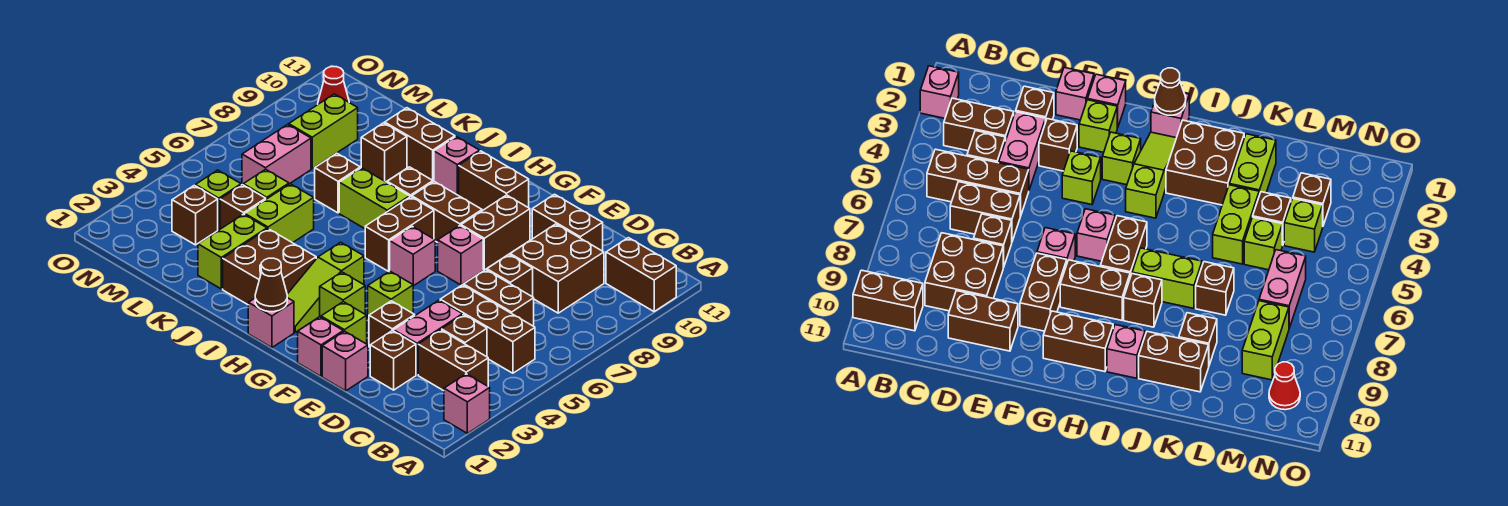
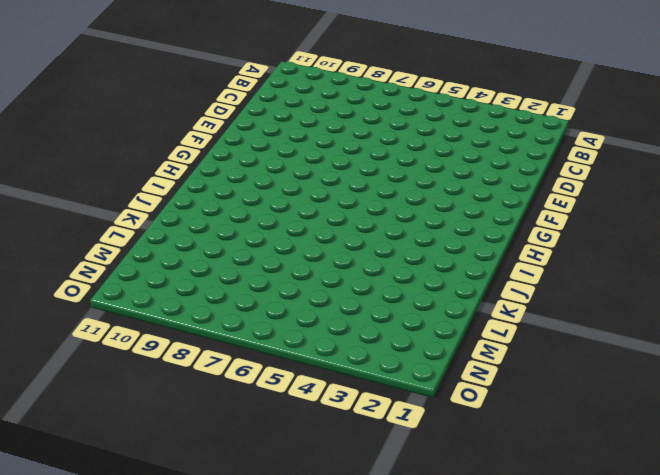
none -> pink 1x1 brick [444,374,490,433]
none -> brown 1x2 brick [606,238,676,311]
none -> brown 1x2 brick [418,330,488,391]
none -> brown 1x3 brick [440,285,535,373]

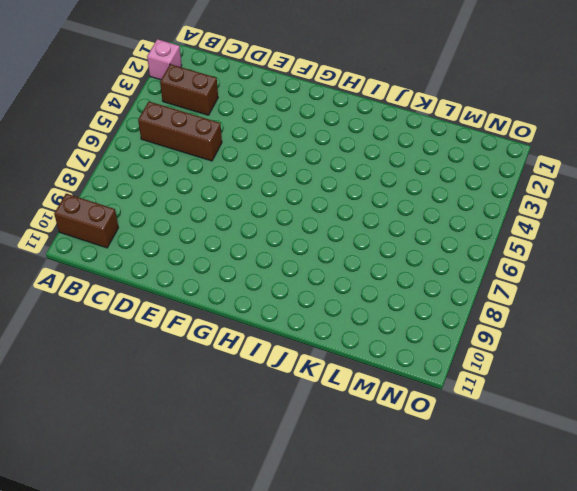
none -> brown 1x1 brick [442,315,487,357]
none -> brown 1x2 brick [464,270,534,326]
none -> brown 2x2 brick [510,224,604,313]
none -> brown 1x1 brick [370,330,416,390]

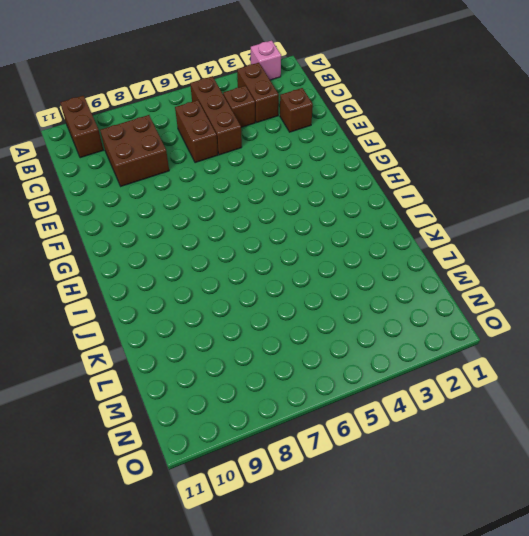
none -> pink 1x2 brick [394,300,463,375]
none -> brown 1x1 brick [487,255,533,297]
none -> brown 1x2 brick [532,194,603,251]
none -> pink 1x1 brick [322,331,368,391]

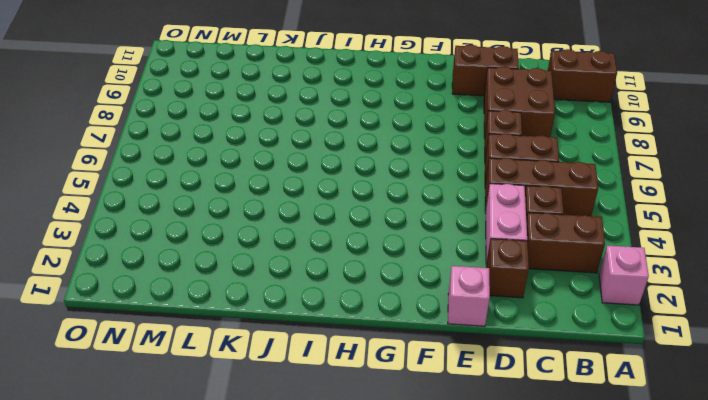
none -> brown 1x1 brick [369,301,415,347]
none -> pink 1x1 brick [298,317,343,376]
none -> lime 1x1 brick [321,302,367,344]
none -> lime 1x1 brick [368,271,413,318]

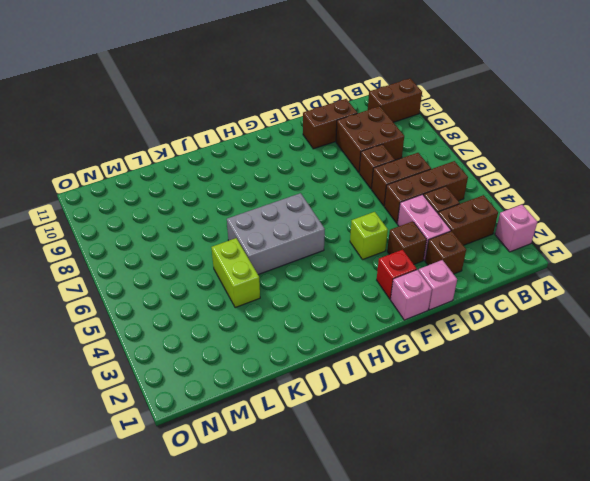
red 1x1 brick [377,250,417,299] -> lime 1x1 brick [321,302,367,344]
grey 2x3 brick [227,193,325,275] -> brown 1x2 brick [365,197,434,271]
none -> pink 1x1 brick [438,226,483,285]
none -> brown 1x2 brick [461,195,530,270]
none -> lime 1x1 brick [320,272,365,317]
none -> pink 1x1 brick [390,227,435,286]

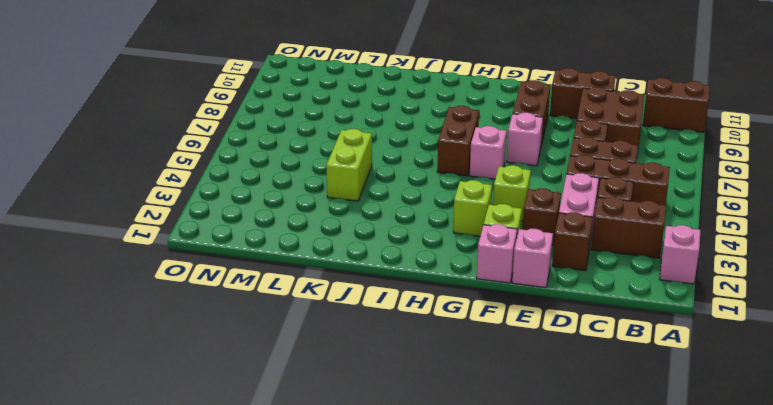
none -> brown 1x2 brick [412,182,482,243]
none -> brown 1x2 brick [459,151,529,211]
none -> pink 1x1 brick [248,298,294,348]
none -> lime 1x3 slope [287,242,364,332]

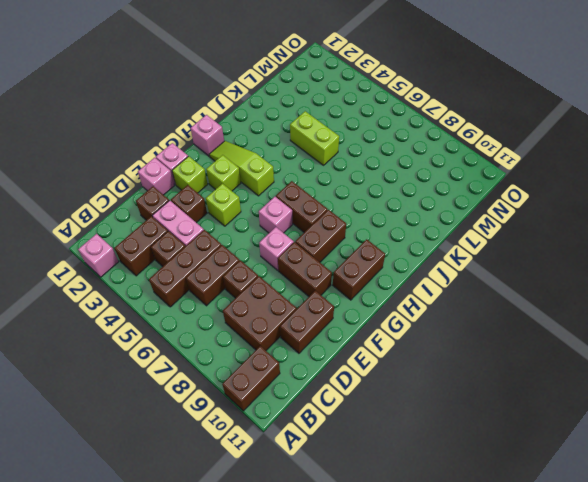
none -> brown 2x2 brick [223,229,316,305]
none -> lime 1x2 brick [339,168,410,229]
none -> brown 1x1 brick [387,167,433,197]
none -> pink 1x1 brick [434,137,480,196]

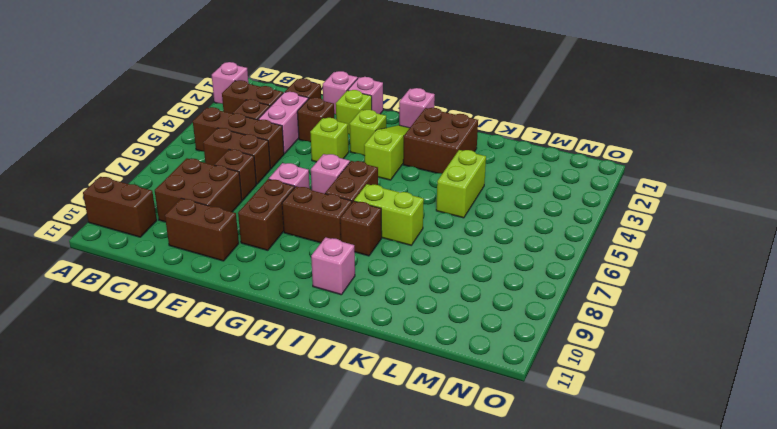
none -> brown 1x2 brick [459,151,529,211]
none -> brown 1x2 brick [385,108,455,181]
none -> lime 1x2 brick [198,214,267,289]
none -> brown 1x1 brick [315,153,360,213]

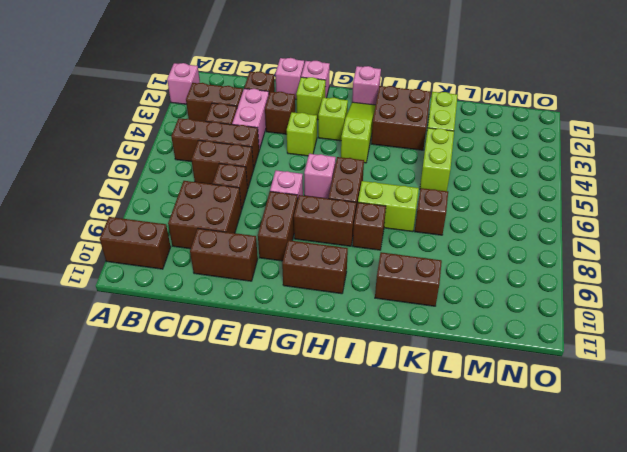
none -> pink 1x1 brick [434,137,480,196]
none -> brown 1x1 brick [361,123,407,182]
none -> brown 1x1 brick [220,185,266,229]
none -> lime 1x1 brick [243,169,289,199]

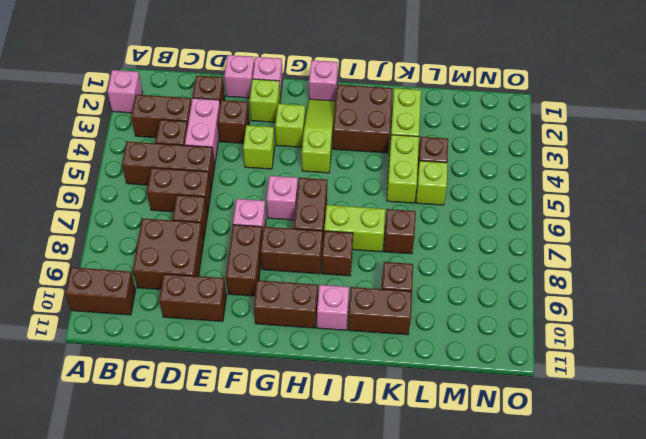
none -> brown 1x1 brick [172,185,218,245]
none -> lime 1x1 brick [195,170,241,230]
none -> pink 1x2 brick [242,124,311,185]
none -> lime 1x2 brick [289,94,358,169]

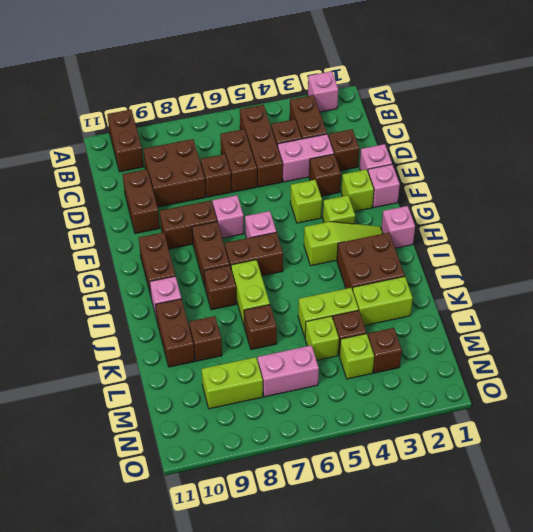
none -> red 1x1 cone [318,67,349,104]
none -> brown 1x1 cone [255,258,287,312]

